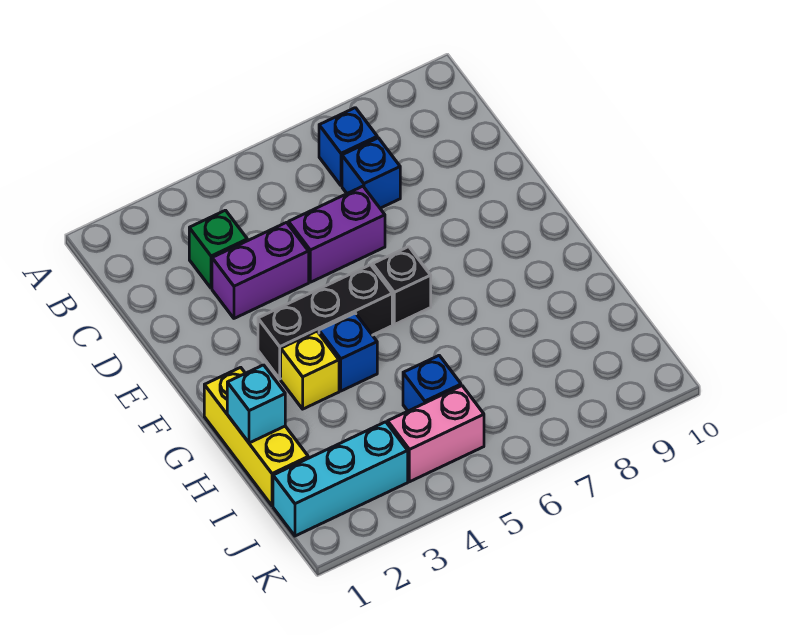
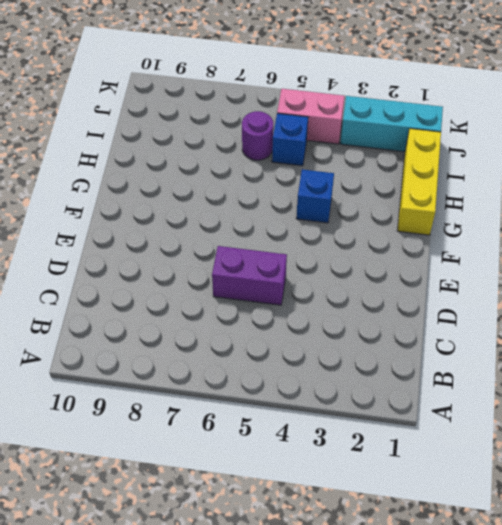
purple 1x1 round brick [242,111,273,160] -> none
none -> blue 1x1 brick [319,108,377,186]
none -> green 1x1 brick [189,210,247,288]
none -> blue 1x1 brick [342,138,400,208]

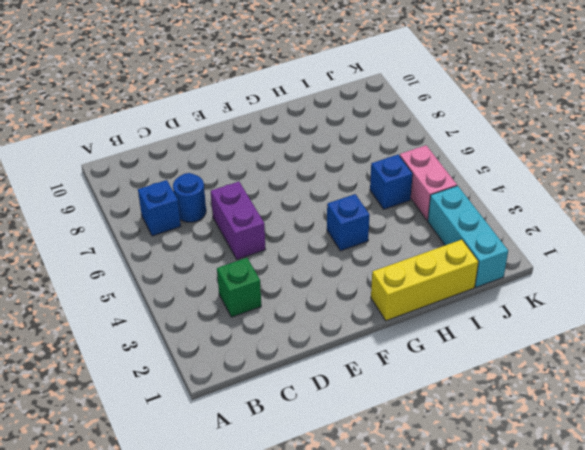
blue 1x1 round brick [173,173,206,222] -> blue 1x1 brick [342,138,400,208]
none -> purple 1x2 brick [212,222,309,318]
none -> black 1x3 brick [258,265,392,379]
none -> black 1x1 brick [373,247,431,325]

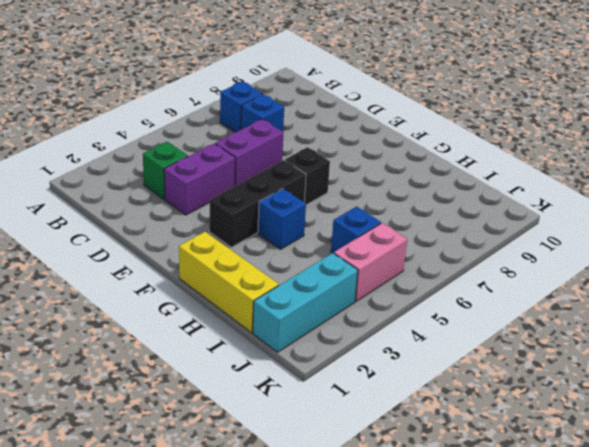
none -> yellow 1x1 brick [281,331,339,409]
none -> cyan 1x1 brick [227,365,285,443]

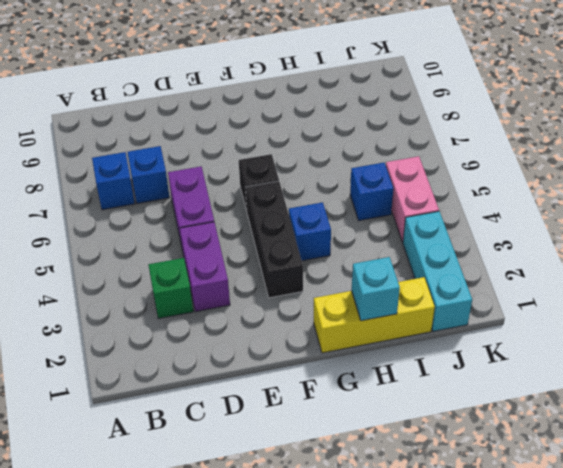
none -> yellow 1x1 brick [281,331,339,409]

